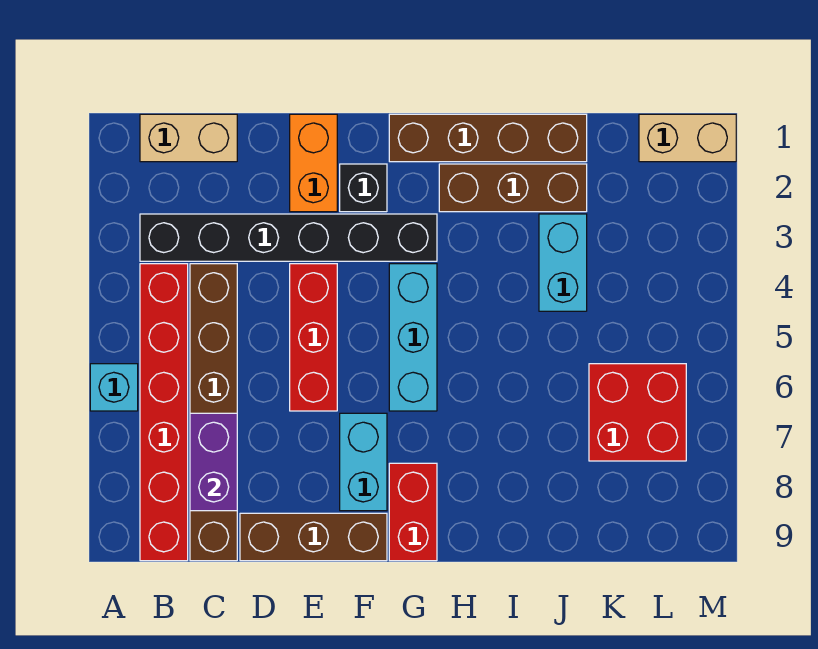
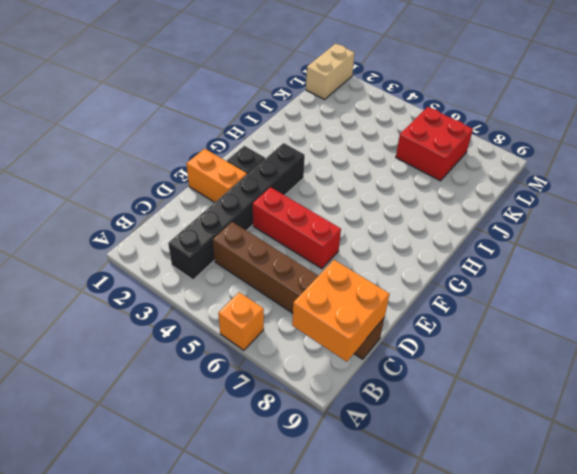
orange 1x1 brick [218,292,264,350] -> cyan 1x1 brick [90,364,138,411]
orange 2x2 brick [292,260,389,362] -> purple 1x2 brick [190,413,237,511]
none -> tan 1x2 brick [140,114,237,162]
none -> red 1x6 brick [140,264,188,561]
none -> brown 1x3 brick [240,513,387,561]

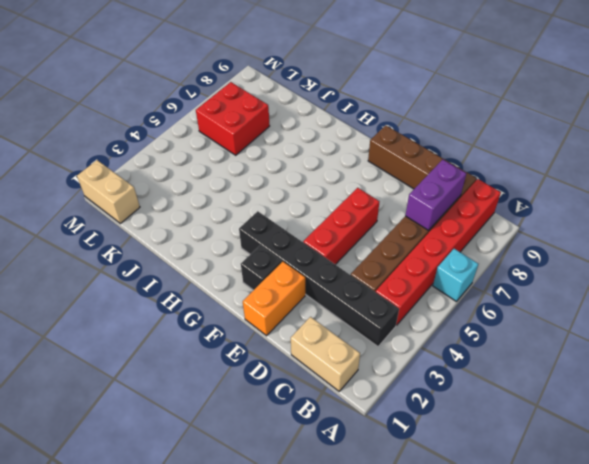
none -> cyan 1x2 brick [340,413,387,511]
none -> brown 1x4 brick [389,114,587,162]
none -> cyan 1x3 brick [389,264,437,411]

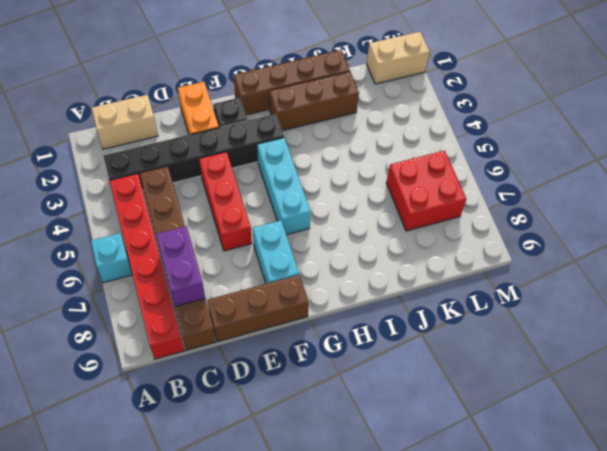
none -> red 1x2 brick [389,463,437,561]
none -> cyan 1x2 brick [539,214,587,311]

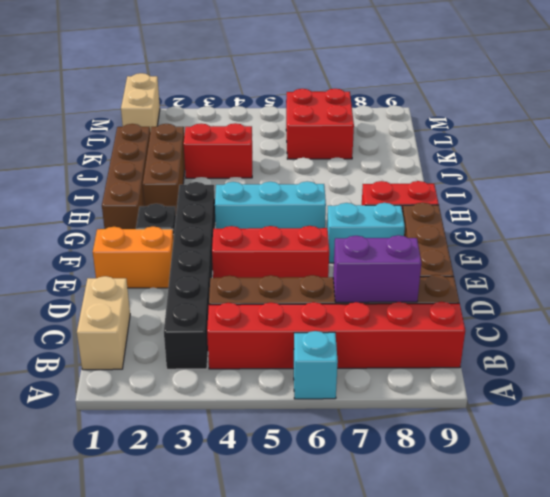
red 1x2 brick [184,123,252,178] -> cyan 1x2 brick [539,214,587,311]

